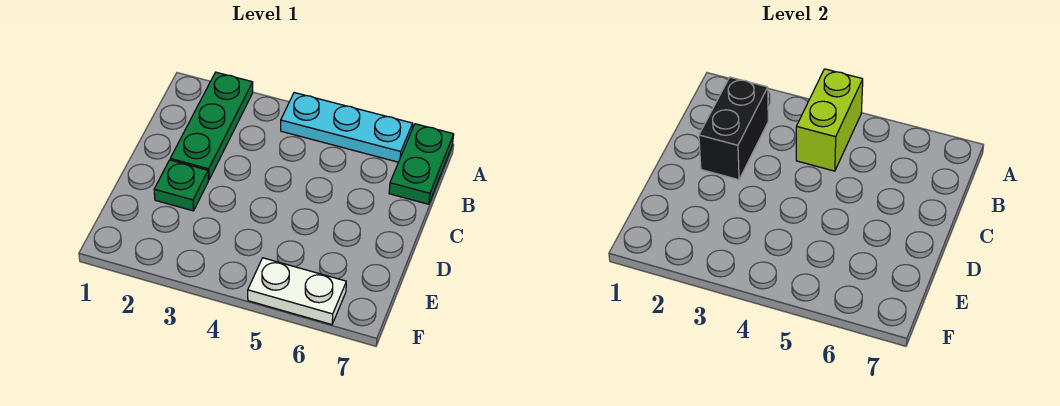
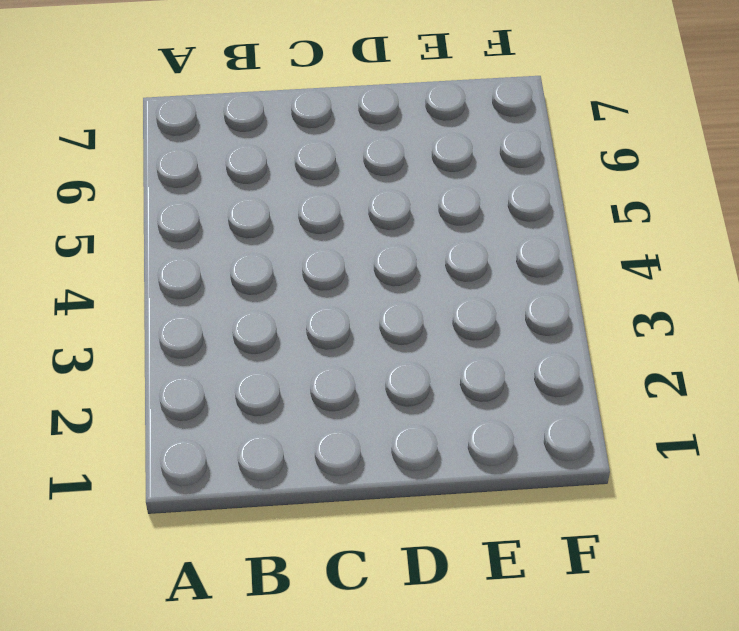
none -> green 1x3 plate [170,72,253,180]
none -> cyan 1x3 plate [281,93,413,162]

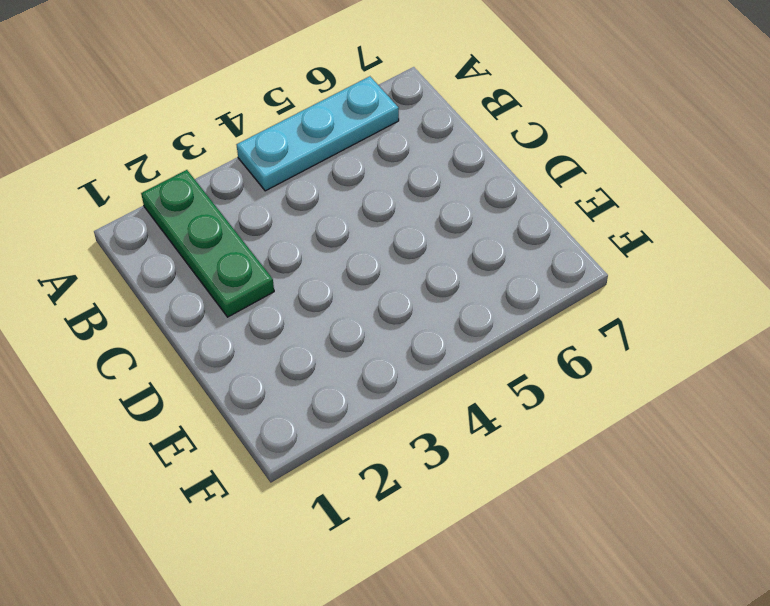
none -> green 1x2 plate [389,124,454,204]
none -> green 1x1 plate [154,160,208,211]

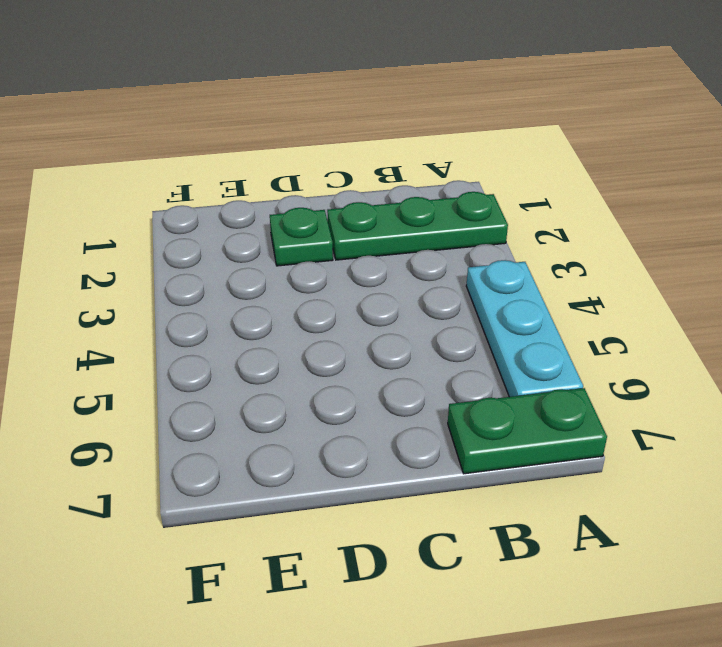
none -> white 1x2 plate [248,258,346,325]
none -> lime 1x2 brick [796,69,863,171]

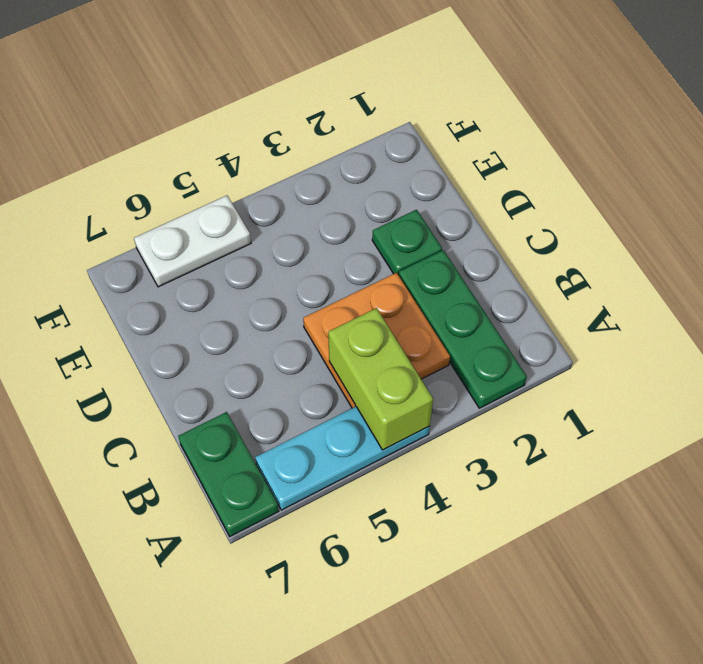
orange 2x2 plate [303,273,450,408] -> none
none -> black 1x2 brick [699,77,768,180]

